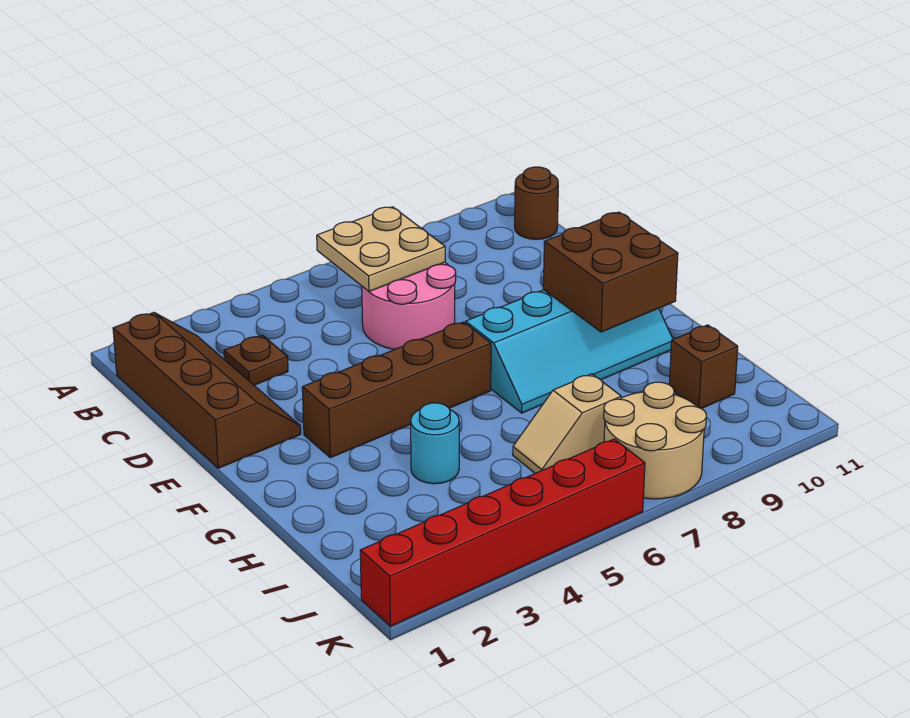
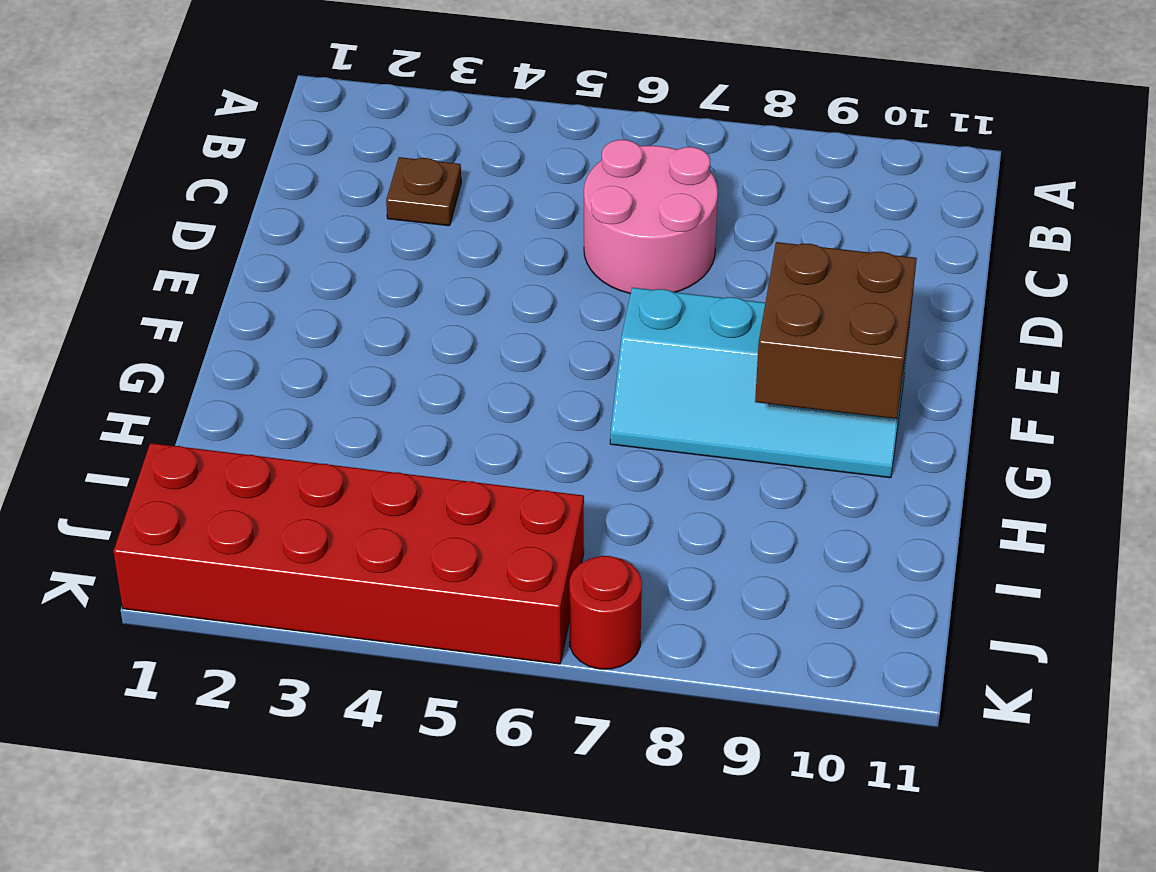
red 2x6 brick [114,443,584,664] -> red 1x6 brick [360,439,645,626]
red 1x1 round brick [570,556,642,669] -> tan 2x2 round brick [604,382,706,499]
none -> brown 2x4 slope [113,313,301,468]
none -> brown 1x1 round brick [515,167,558,239]
none -> brown 1x4 brick [302,322,491,458]

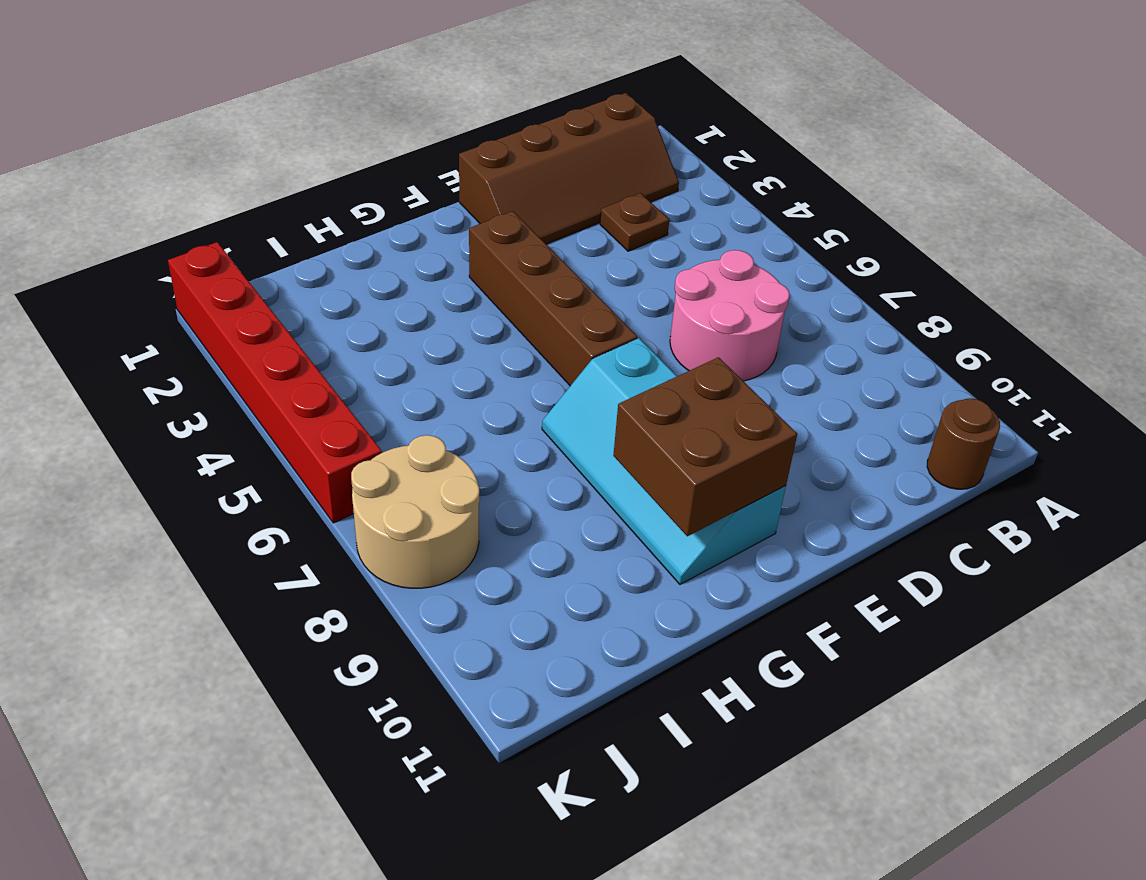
none -> cyan 1x1 round brick [411,403,459,484]
none -> tan 1x2 slope [513,374,621,473]
none -> brown 1x1 brick [669,325,738,409]

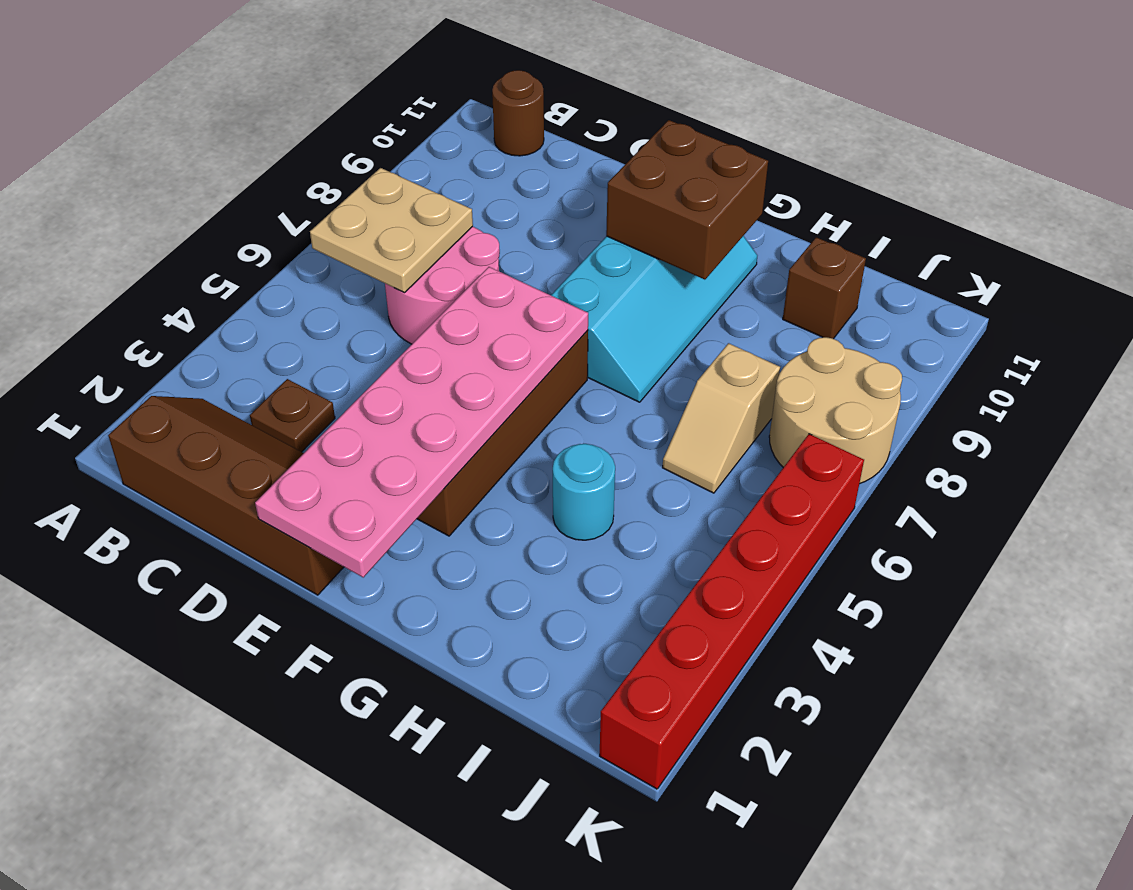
pink 2x6 plate [255,267,588,577] -> none

